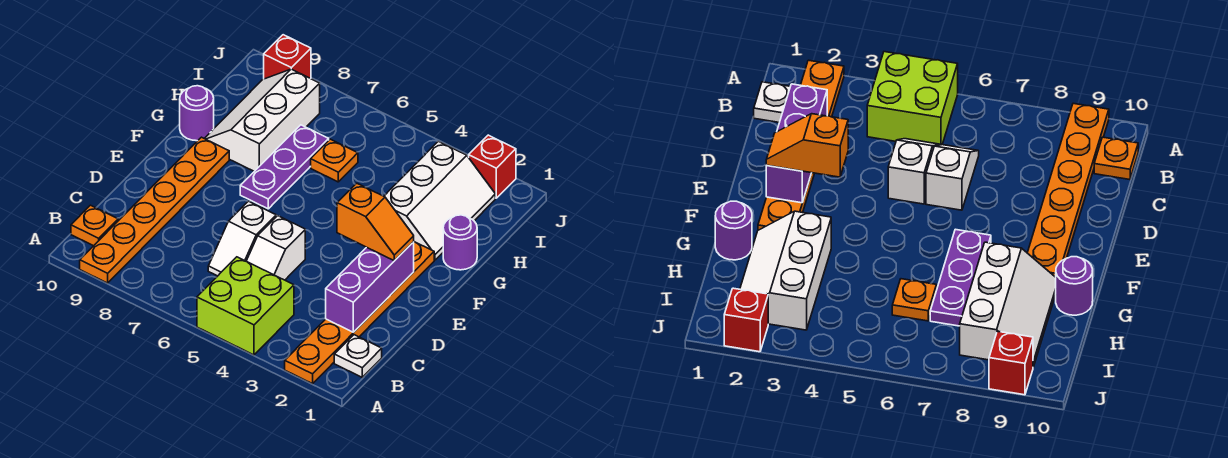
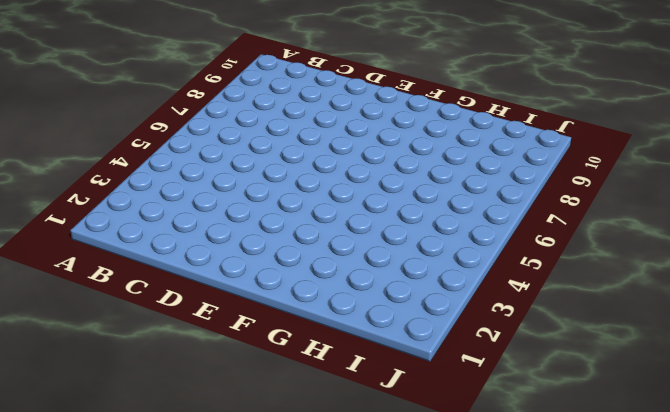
none -> orange 1x6 plate [285,242,434,384]
none -> lime 2x2 brick [197,257,294,355]
none -> orange 1x6 plate [80,137,229,283]

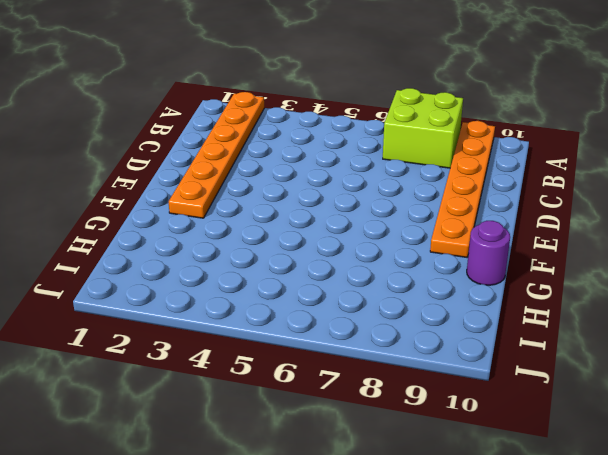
lime 2x2 brick [383,88,463,168] -> lime 2x2 brick moved to [197,257,294,355]
none -> white 1x1 plate [334,335,382,377]
none -> orange 1x1 plate [71,205,118,246]
none -> white 1x2 slope [246,216,305,280]

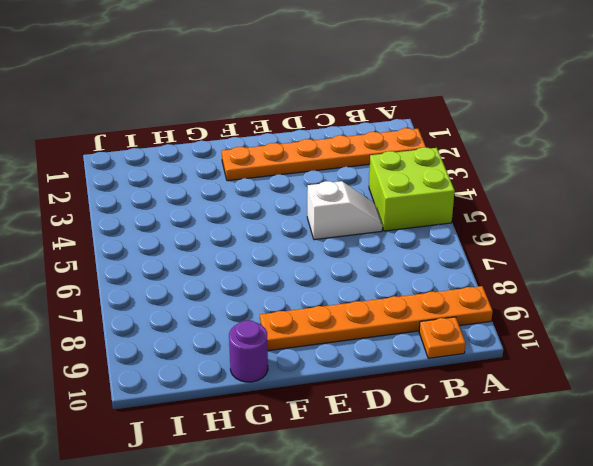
none -> white 1x1 plate [334,335,382,377]
none -> white 1x2 slope [208,201,276,276]
none -> purple 1x3 plate [240,125,329,209]

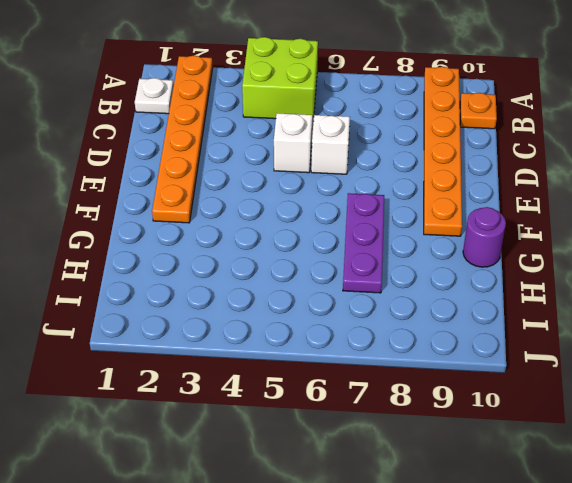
none -> purple 1x1 round brick [443,215,477,270]
none -> white 2x3 slope [384,141,495,260]
none -> white 2x3 slope [204,69,320,171]

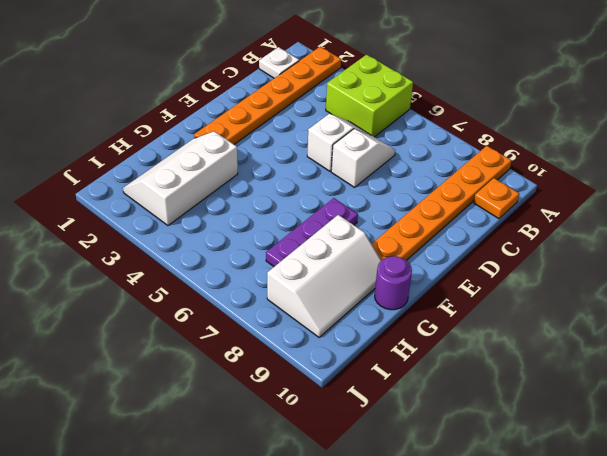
none -> purple 1x1 round brick [443,215,477,270]
none -> orange 1x1 plate [311,139,358,182]
none -> red 1x1 brick [469,135,516,198]

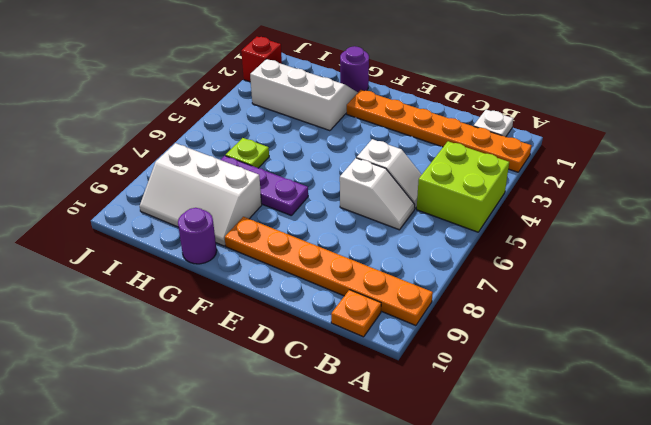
lime 1x1 plate [226,138,269,168] -> orange 1x1 plate [311,139,358,182]
none -> red 1x1 brick [264,35,311,79]
none -> purple 1x3 brick [326,242,414,332]
none -> orange 1x2 slope [337,183,414,261]

